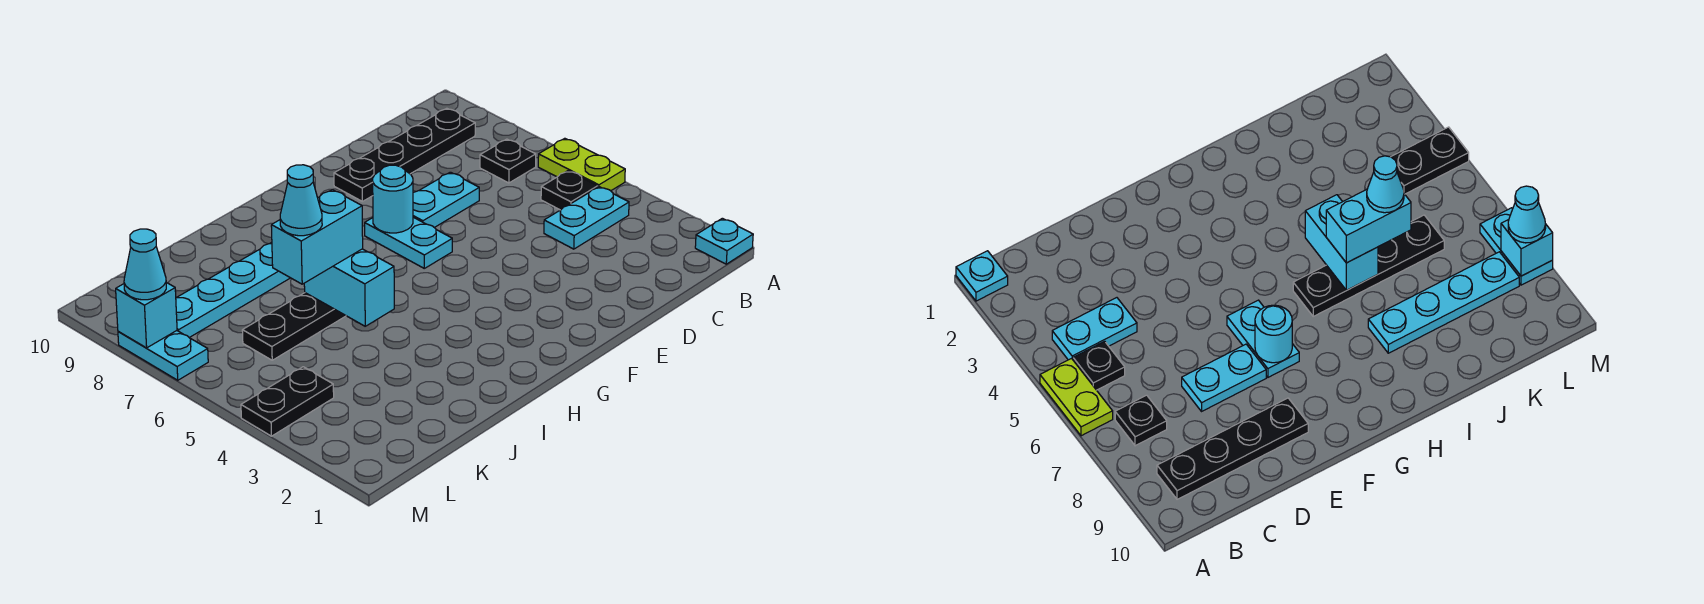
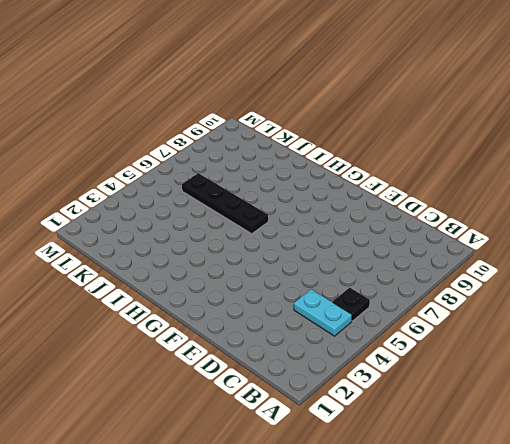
none -> cyan 1x1 plate [695,218,753,264]
none -> lime 1x2 plate [538,138,625,191]
none -> black 1x1 plate [480,139,536,183]

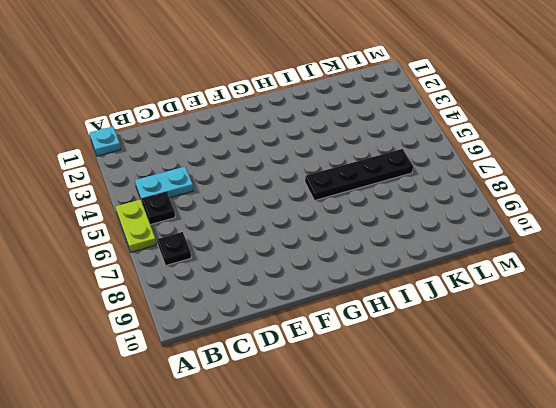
none -> black 1x4 plate [334,108,475,201]
none -> cyan 1x2 plate [413,172,479,228]
none -> cyan 1x2 plate [365,217,452,268]

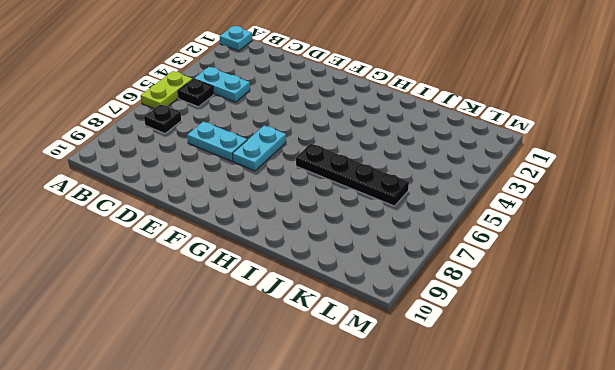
none -> black 1x4 plate [334,108,475,201]
none -> cyan 1x4 plate [176,242,290,338]
none -> black 1x2 plate [241,367,334,436]

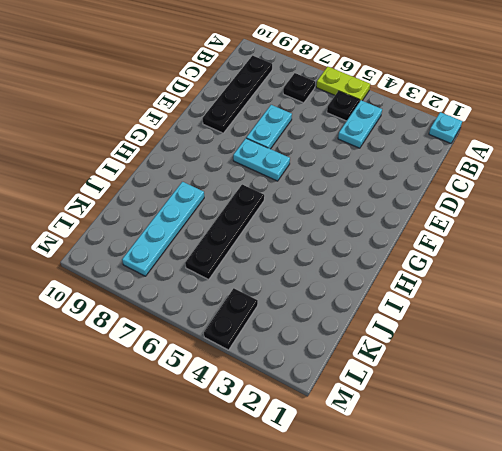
none -> cyan 1x2 plate [118,331,208,380]
none -> cyan 1x1 round brick [373,165,413,233]
none -> cyan 1x2 brick [304,249,394,326]

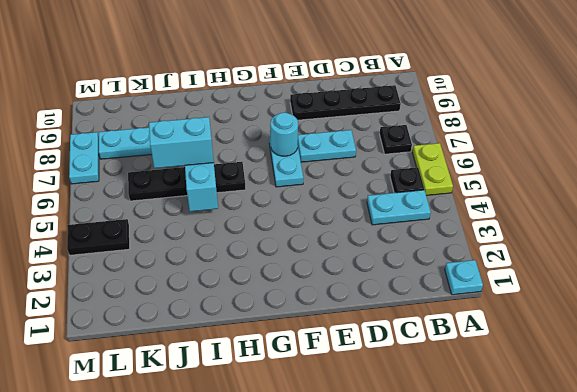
none -> cyan 1x1 brick [116,282,177,348]
none -> cyan 1x1 cone [124,229,166,300]
none -> cyan 1x1 cone [280,165,322,236]

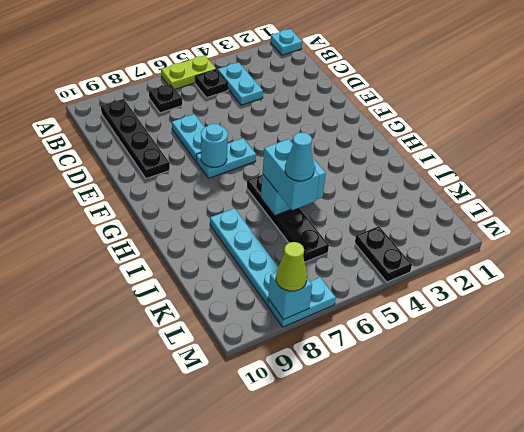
lime 1x1 cone [276,242,307,291] -> cyan 1x1 cone [124,229,166,300]

